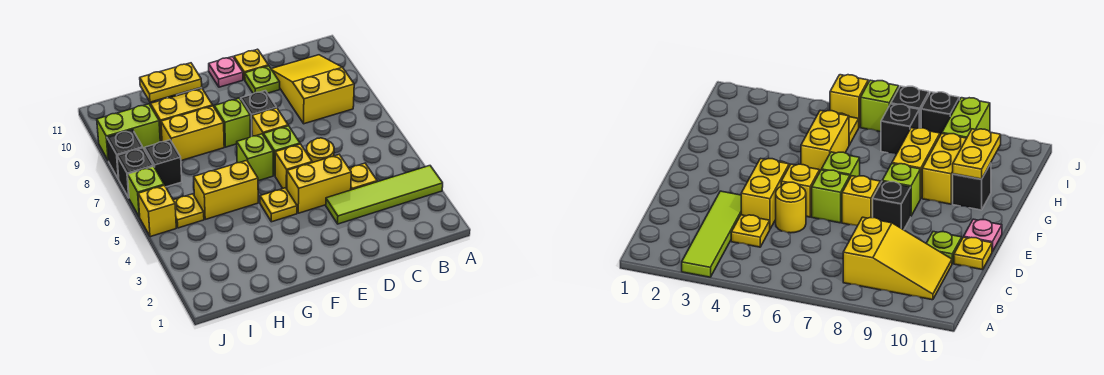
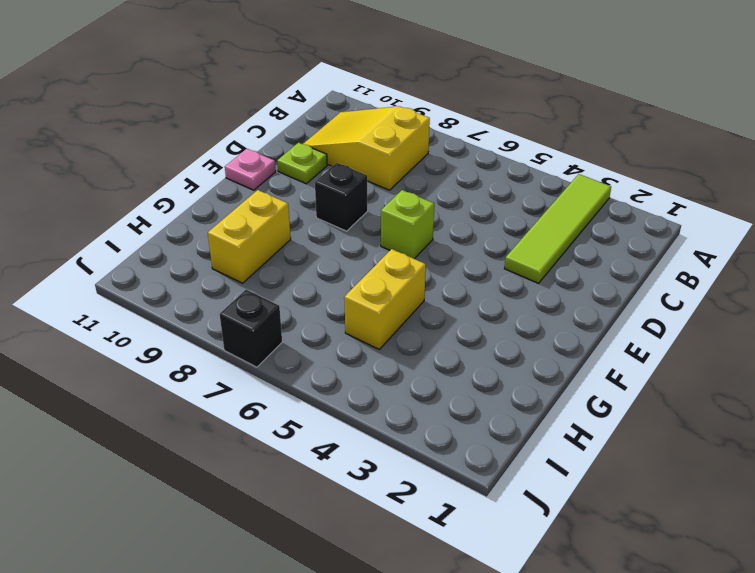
none -> yellow 1x1 plate [349,163,377,190]
none -> yellow 1x2 brick [287,155,351,213]
none -> yellow 1x1 round brick [306,138,334,163]

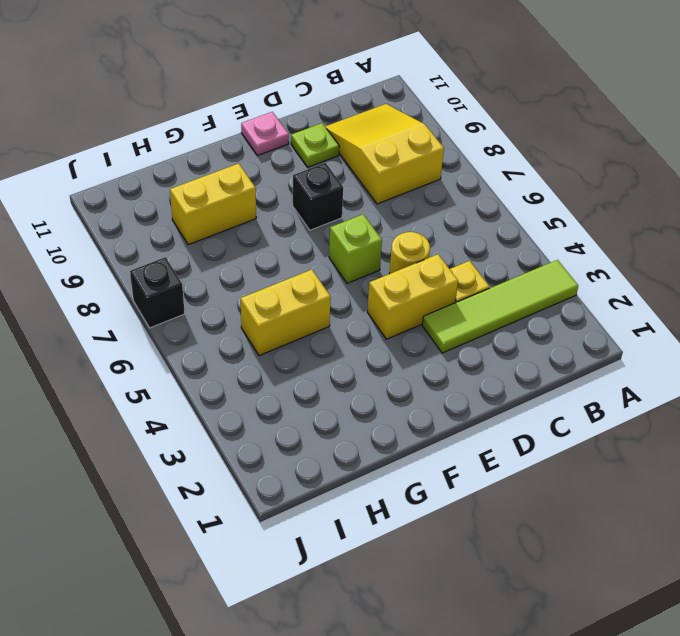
none -> yellow 1x1 plate [234,49,268,80]
none -> yellow 1x1 brick [275,144,312,189]
none -> yellow 1x1 brick [252,108,288,136]

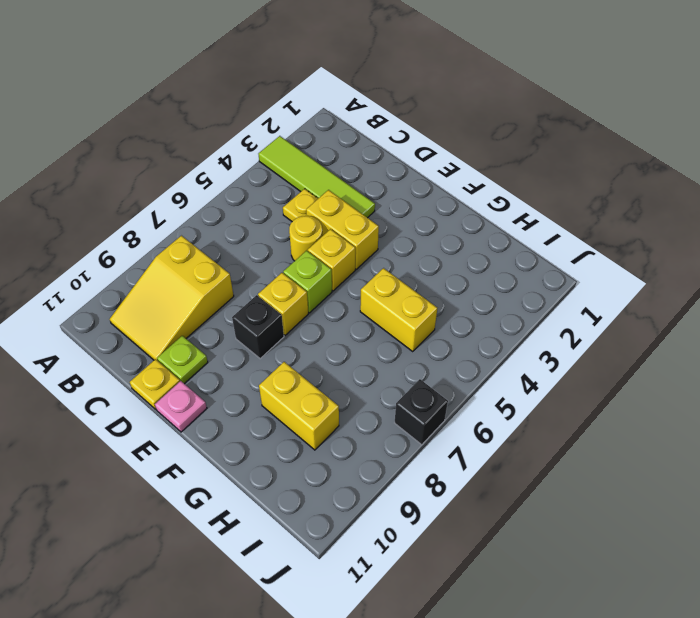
none -> yellow 1x1 plate [260,188,297,222]
none -> lime 1x1 brick [237,134,273,181]
none -> lime 1x1 brick [214,98,250,147]

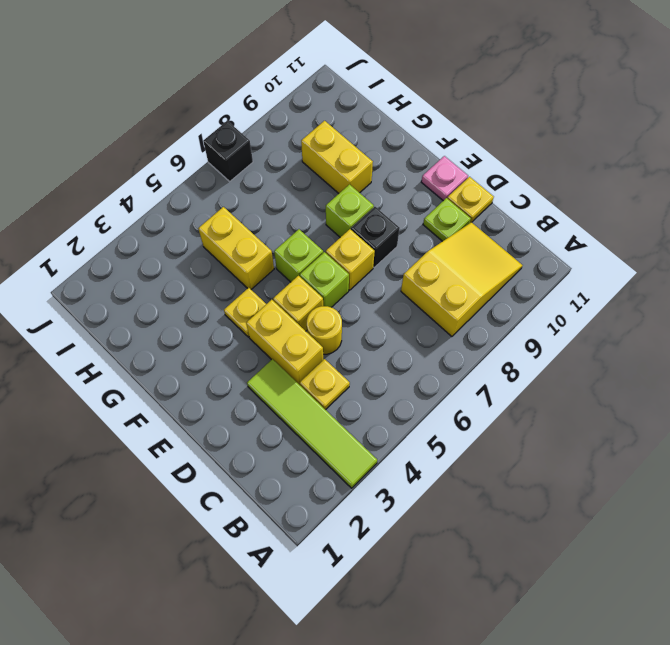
none -> yellow 1x2 brick [161,106,224,161]
none -> black 1x1 brick [953,163,991,210]
none -> yellow 1x1 plate [173,194,204,228]

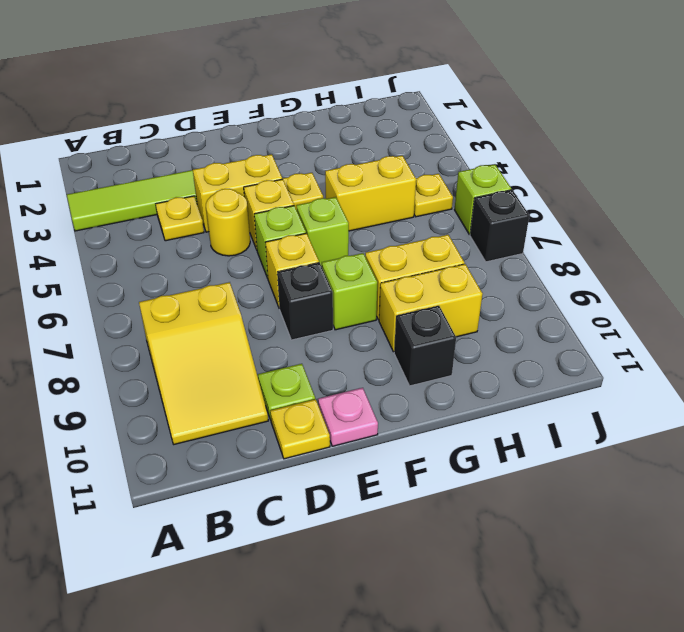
none -> black 1x1 brick [145,140,182,187]
none -> lime 1x2 brick [97,104,160,161]
none -> yellow 1x1 brick [138,185,176,237]

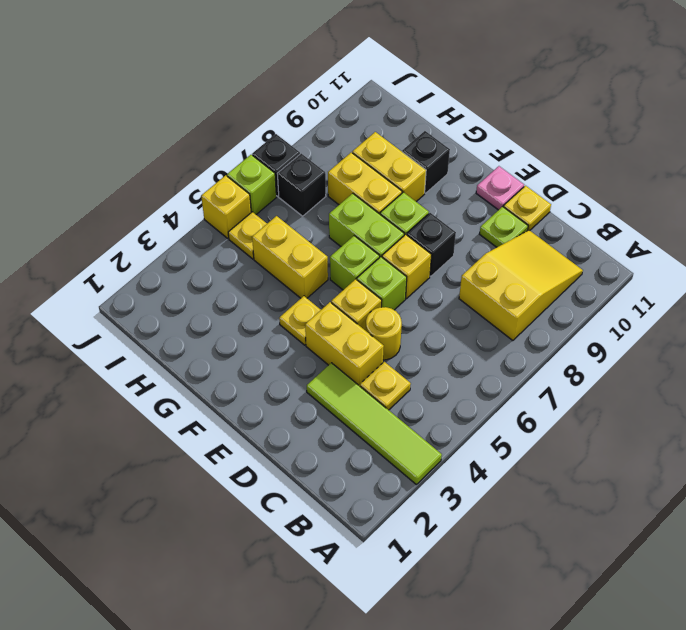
lime 1x2 brick [329,193,404,257] -> lime 1x2 brick moved to [97,104,160,161]
none -> black 1x1 brick [107,130,143,179]
none -> yellow 1x2 plate [140,63,202,102]

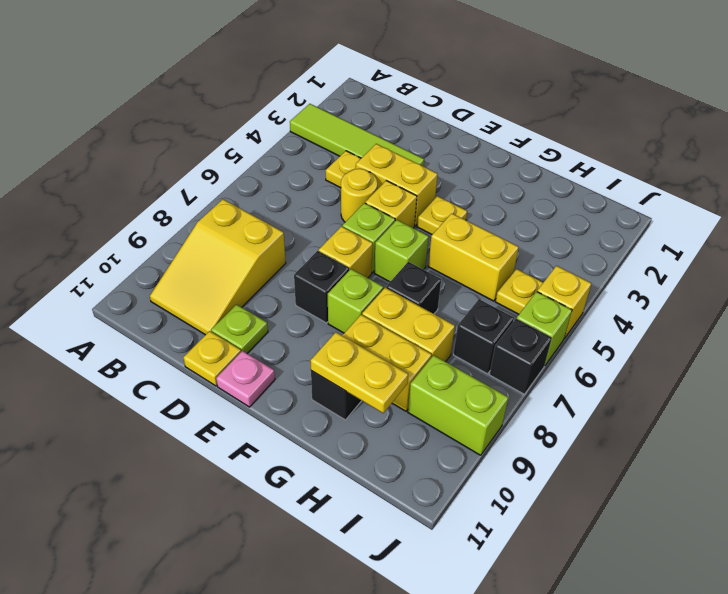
black 1x1 brick [386,262,441,314] -> black 1x1 brick moved to [107,130,143,179]

